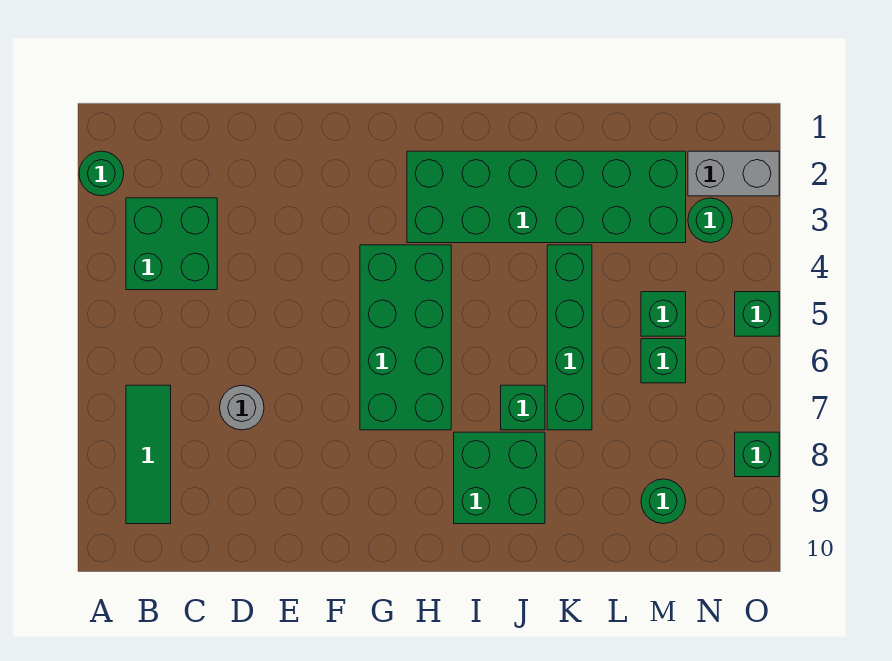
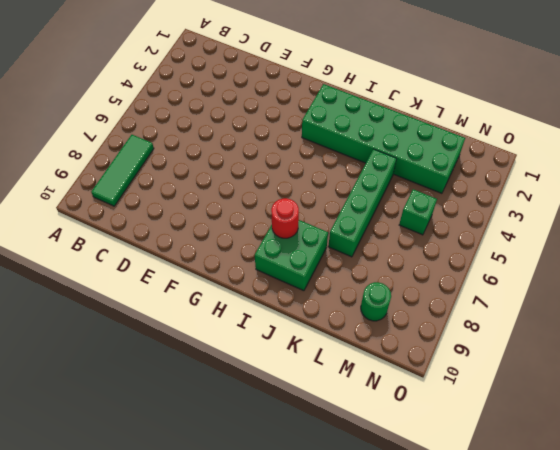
red 1x1 round brick [271,198,299,238] -> none
none -> green 1x1 round brick [79,151,124,196]
none -> green 2x2 brick [126,198,217,290]
none -> grey 1x1 round brick [220,385,264,430]

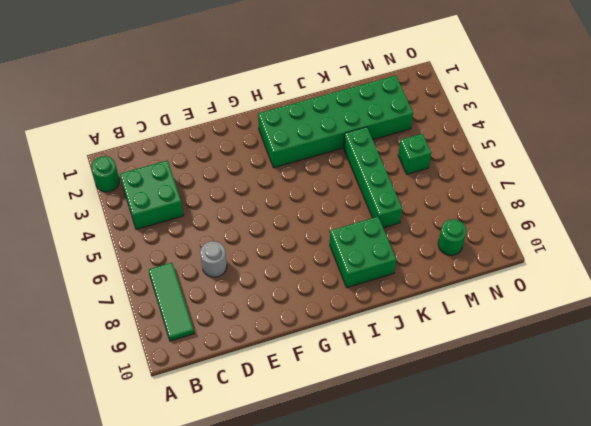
none -> green 2x4 brick [360,245,451,430]
none -> green 1x1 brick [501,385,545,430]
none -> green 1x1 brick [641,339,686,383]

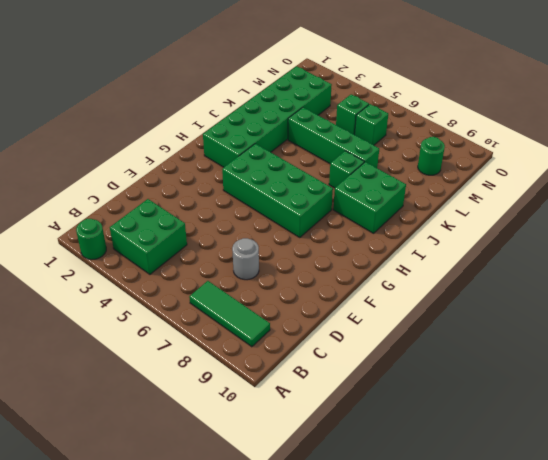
none -> grey 1x2 brick [688,151,779,196]
none -> green 1x1 round brick [688,198,732,243]
none -> green 1x1 brick [735,292,779,336]

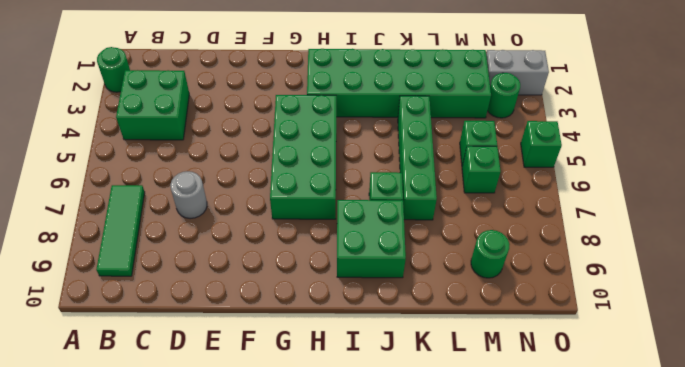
none -> green 1x1 brick [735,432,779,477]

